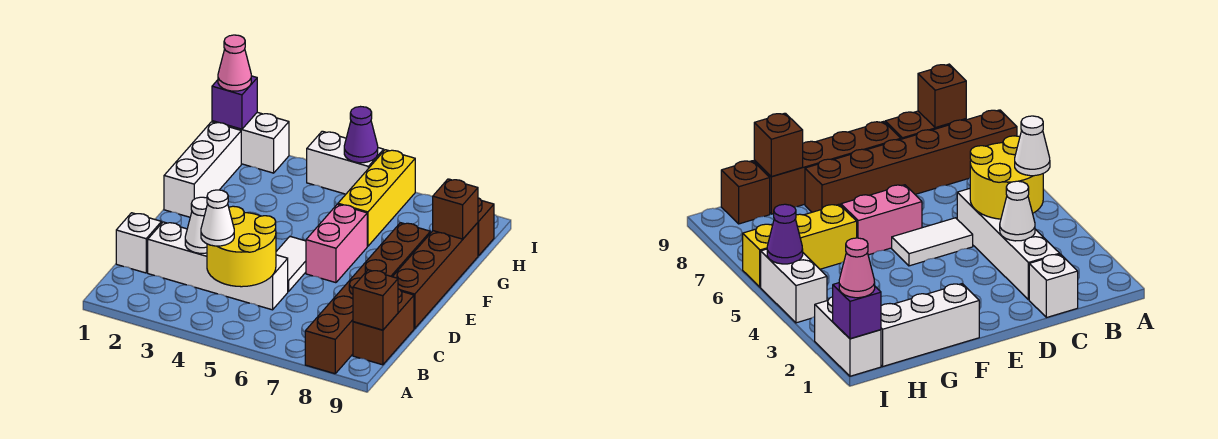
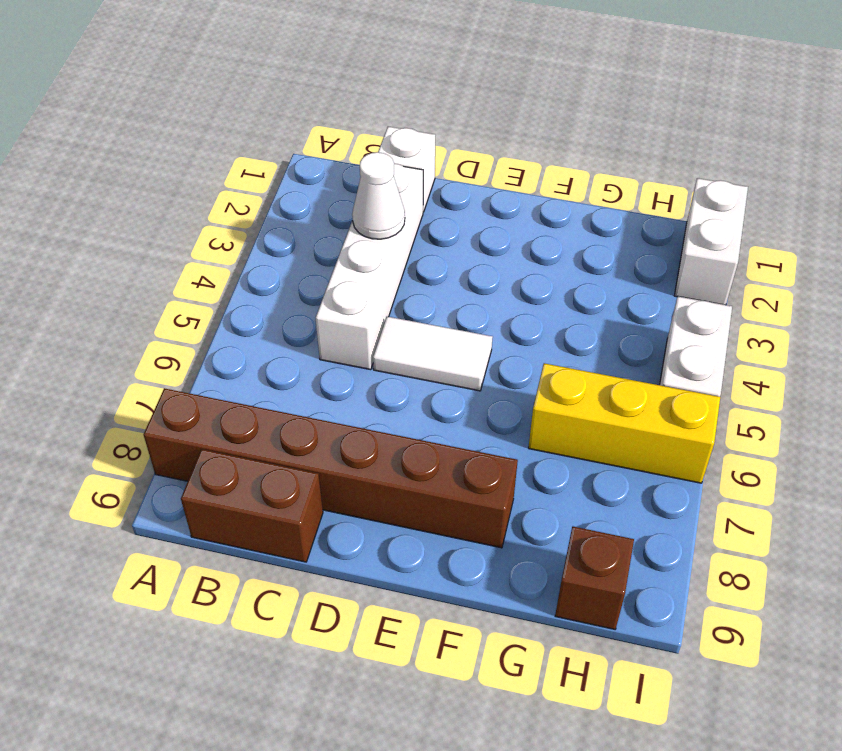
none -> brown 1x4 brick [393,223,478,328]
none -> pink 1x2 brick [306,204,367,283]
none -> white 1x3 brick [164,122,241,217]

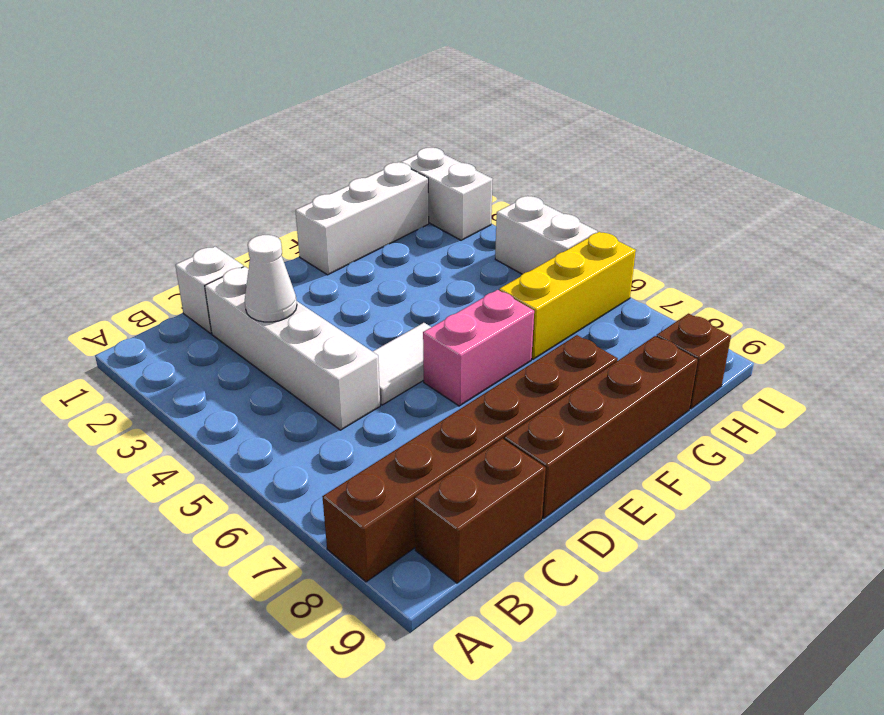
none -> yellow 2x2 round brick [207,206,276,287]
none -> brown 1x1 brick [353,270,398,330]
none -> brown 1x1 brick [433,179,478,239]

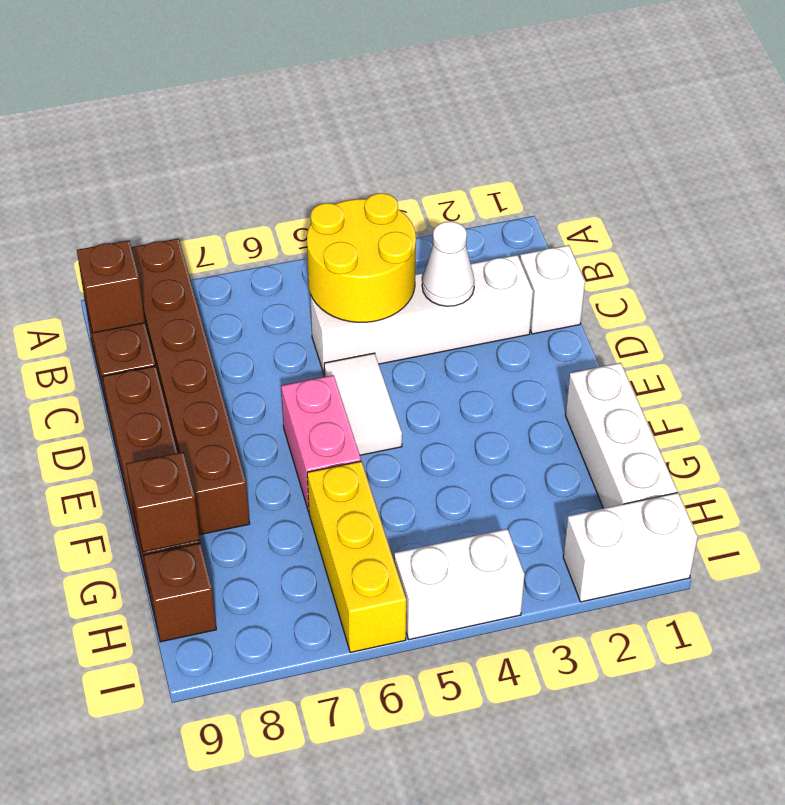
none -> purple 1x1 brick [212,76,257,129]
none -> purple 1x1 cone [344,107,378,163]
none -> white 1x1 cone [201,190,234,246]

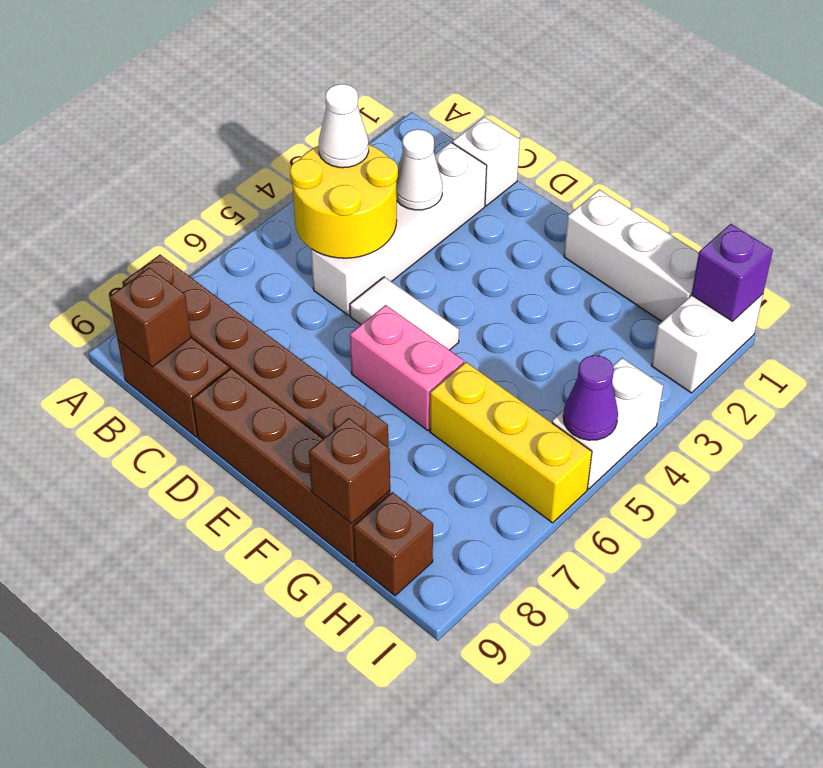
none -> pink 1x1 cone [218,35,251,91]

